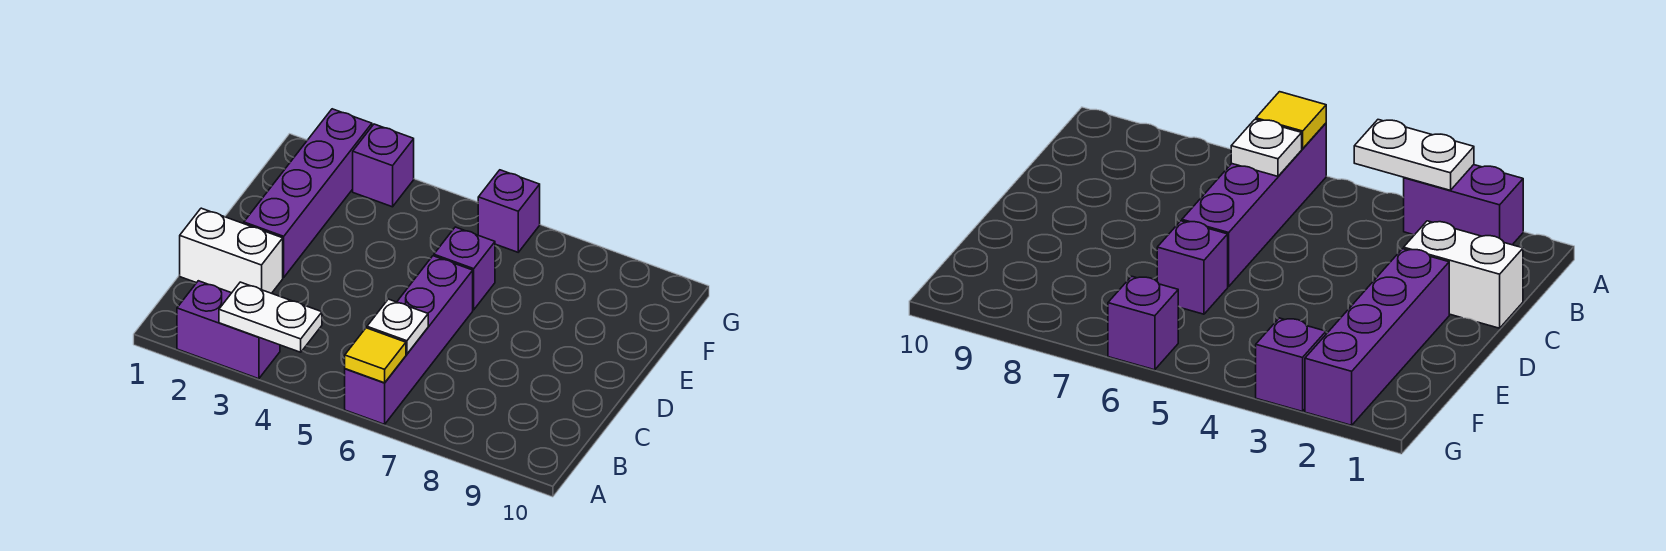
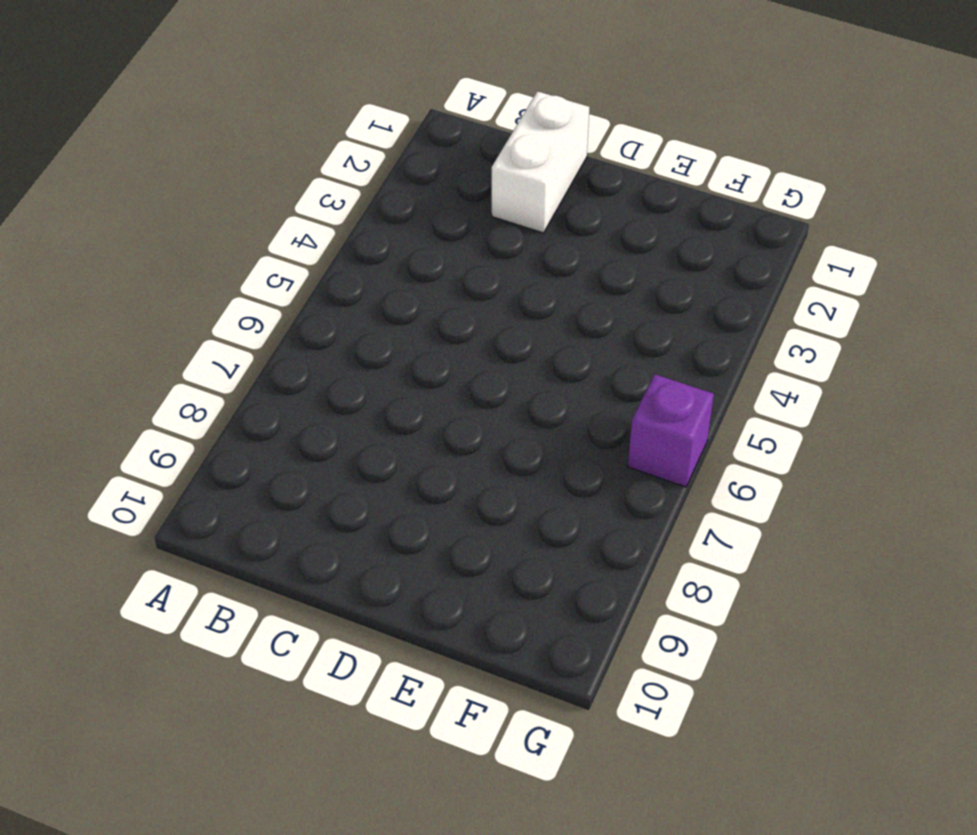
none -> purple 1x2 brick [177,281,280,379]
none -> purple 1x4 brick [345,256,473,424]

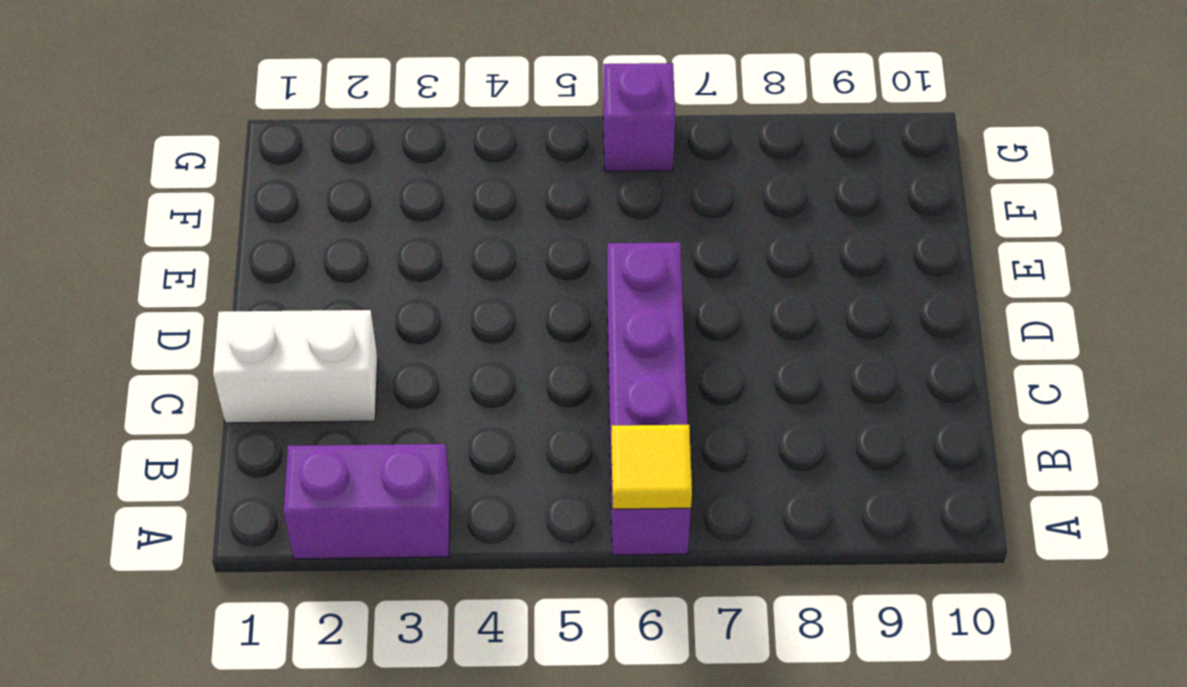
none -> purple 1x4 brick [244,109,372,277]
none -> purple 1x1 brick [434,227,495,310]

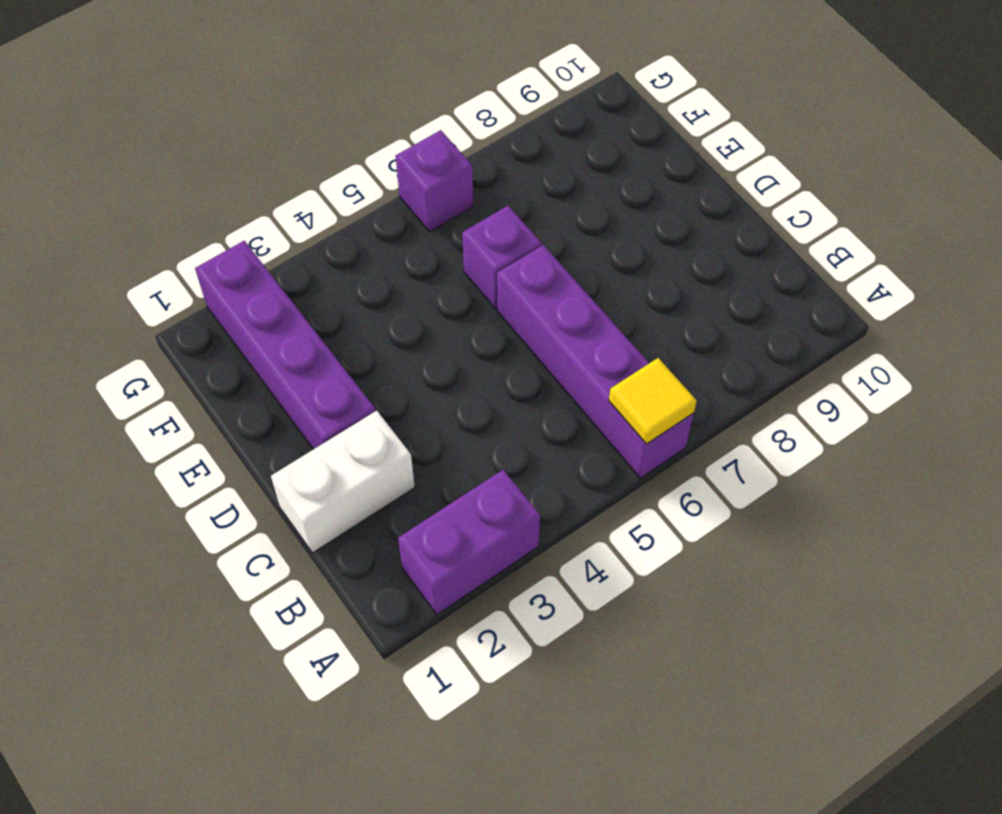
none -> purple 1x1 brick [353,124,414,207]
none -> white 1x2 plate [219,282,322,352]

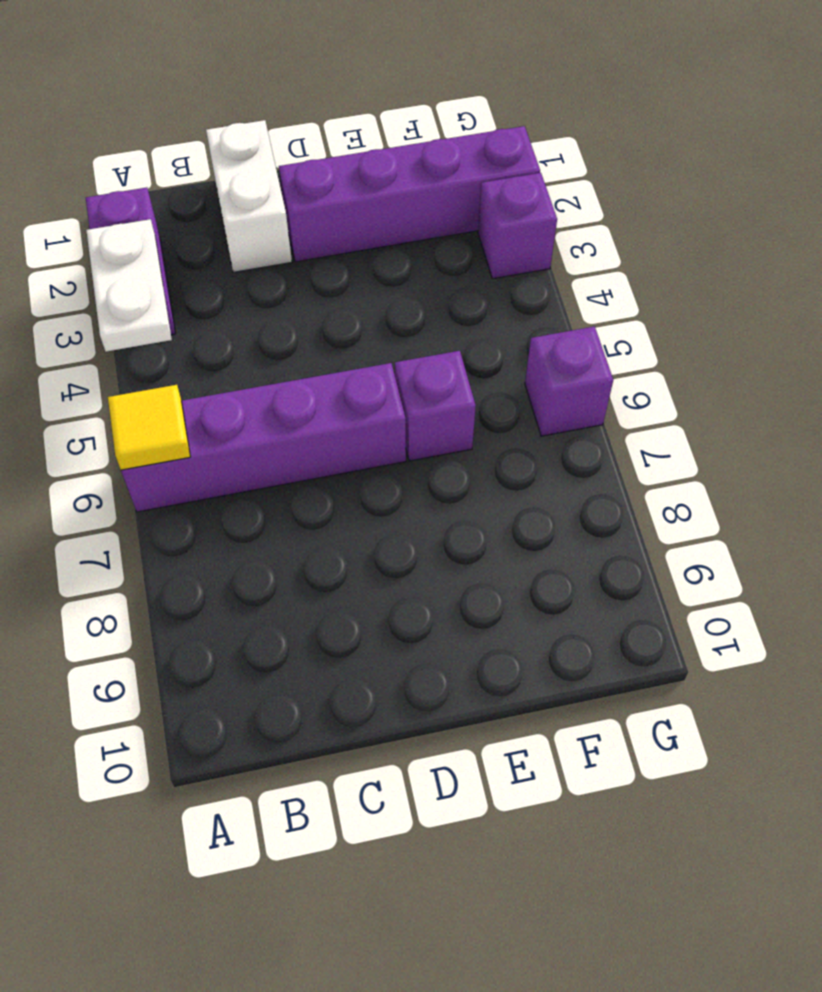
none -> white 1x1 plate [367,299,428,354]

